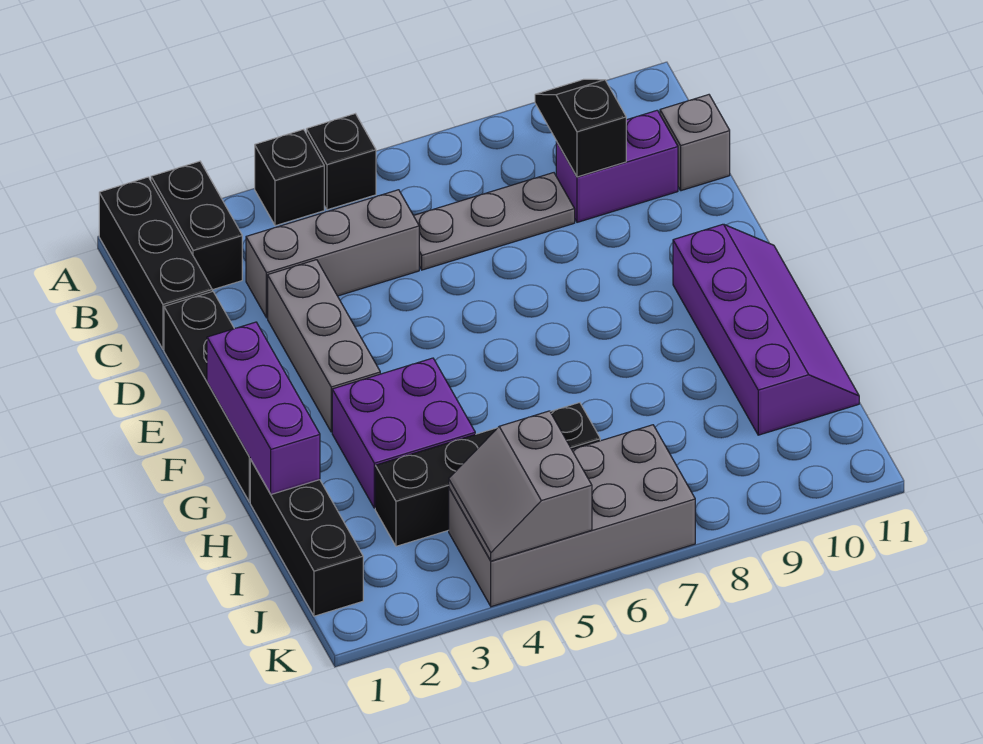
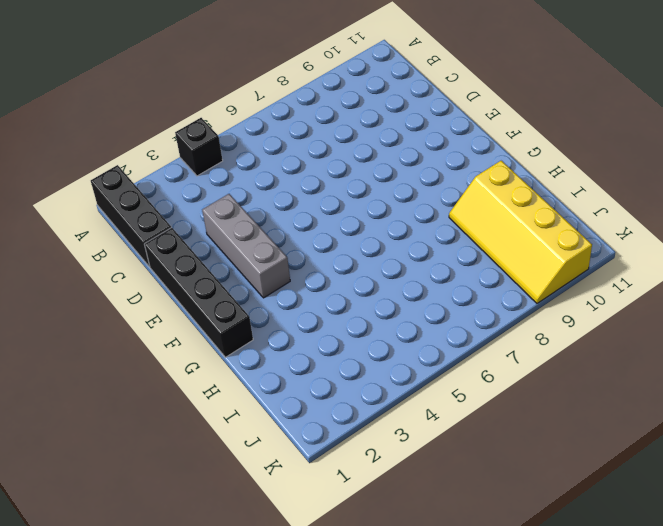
yellow 2x4 slope [449,161,592,303] -> purple 2x4 slope [673,224,859,435]
none -> black 1x2 brick [151,161,242,290]
none -> black 1x1 brick [306,114,376,210]
none -> grey 1x3 brick [246,190,419,318]

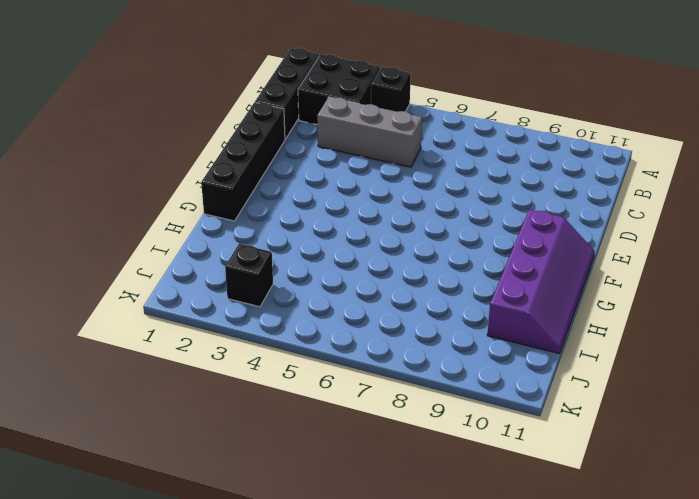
black 2x2 brick [298,54,380,125] -> black 1x2 brick [151,161,242,290]
black 1x1 brick [225,244,273,307] -> black 1x1 brick moved to [306,114,376,210]
none -> grey 1x3 plate [414,173,575,270]
none -> purple 1x2 brick [556,110,678,222]
none -> grey 1x1 brick [660,95,730,191]

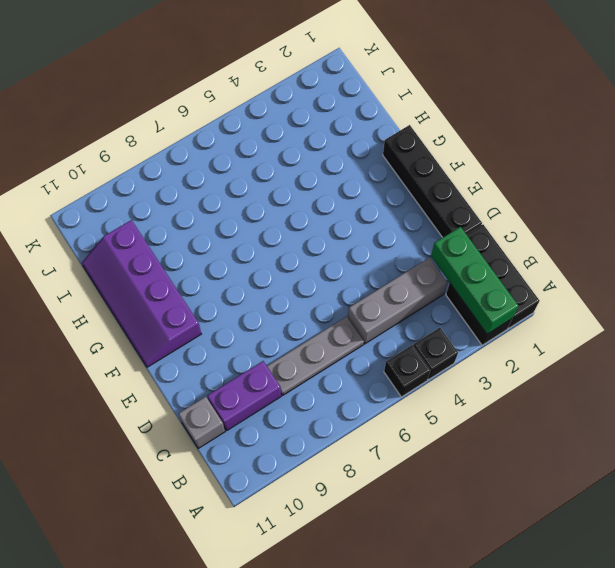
green 1x3 brick [431,227,518,334] -> none
none -> grey 1x3 brick [268,260,380,432]
none -> purple 2x2 brick [332,358,475,508]
none -> black 1x3 brick [250,459,363,616]

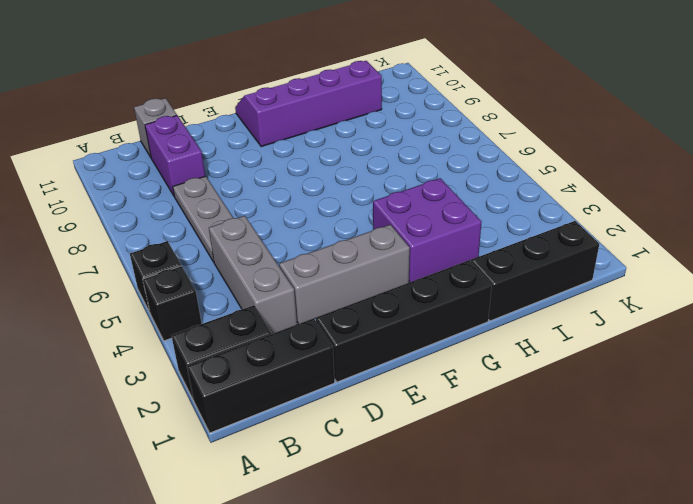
none -> black 1x4 brick [375,403,600,546]
none -> grey 2x4 brick [449,425,695,607]
none -> black 1x2 slope [535,79,626,177]

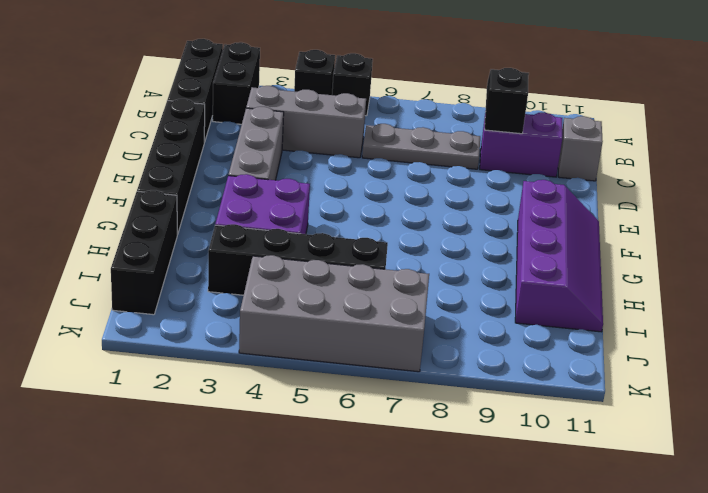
none -> purple 1x3 brick [207,322,320,494]
none -> grey 2x2 slope [449,411,592,561]

